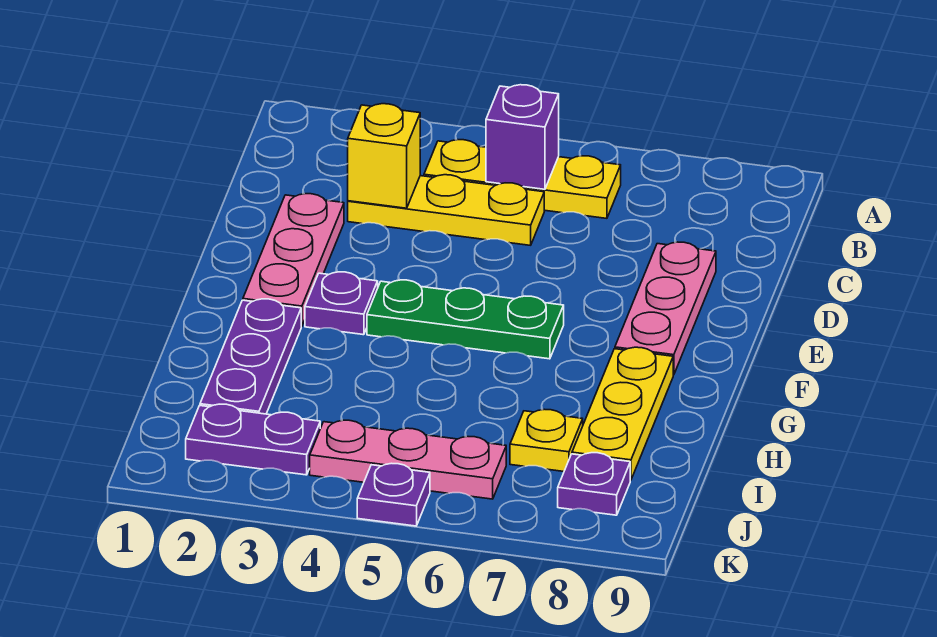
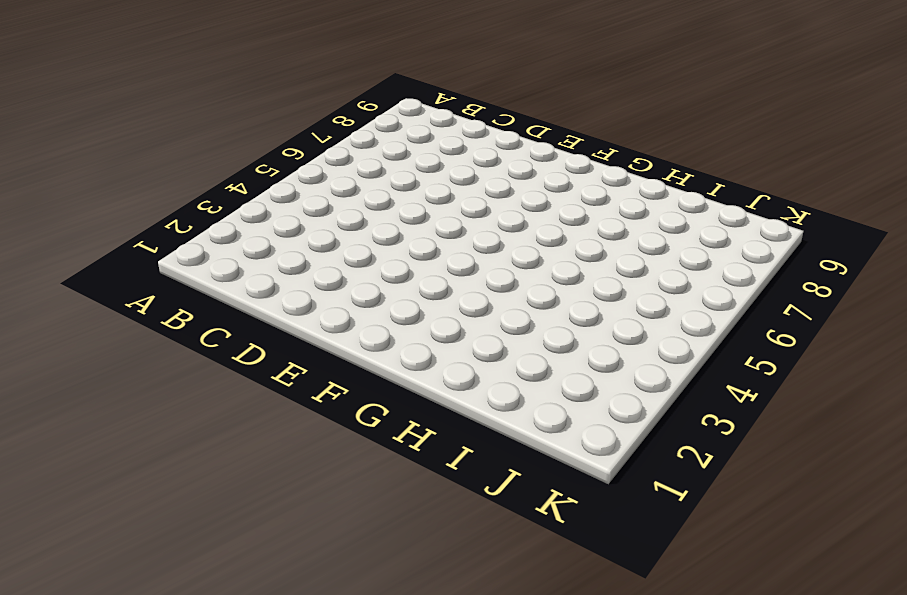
none -> yellow 1x3 plate [424,140,621,218]
none -> yellow 1x3 plate [348,175,544,245]
none -> pink 1x3 plate [243,194,344,327]

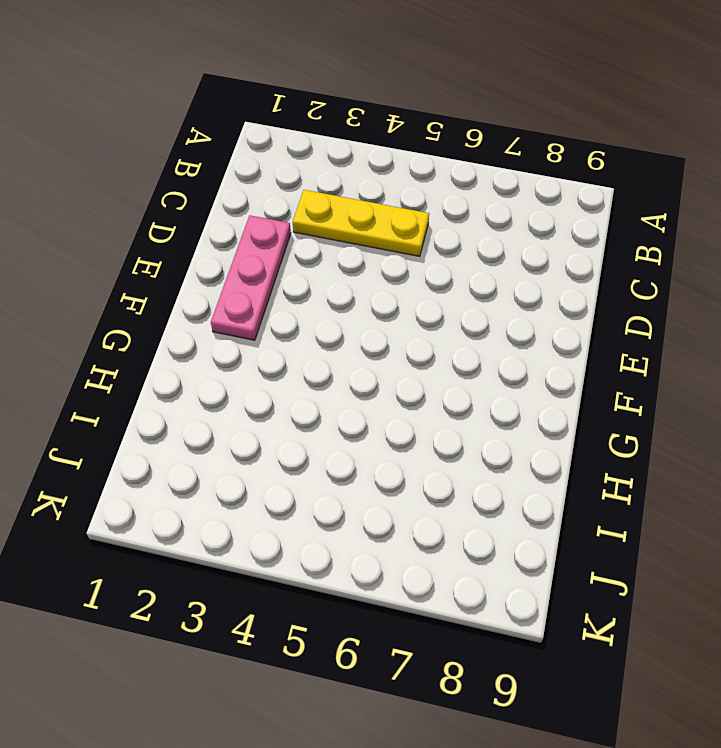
none -> yellow 1x3 plate [424,140,621,218]
none -> pink 1x3 plate [615,242,716,375]
none -> purple 1x1 plate [305,272,378,335]

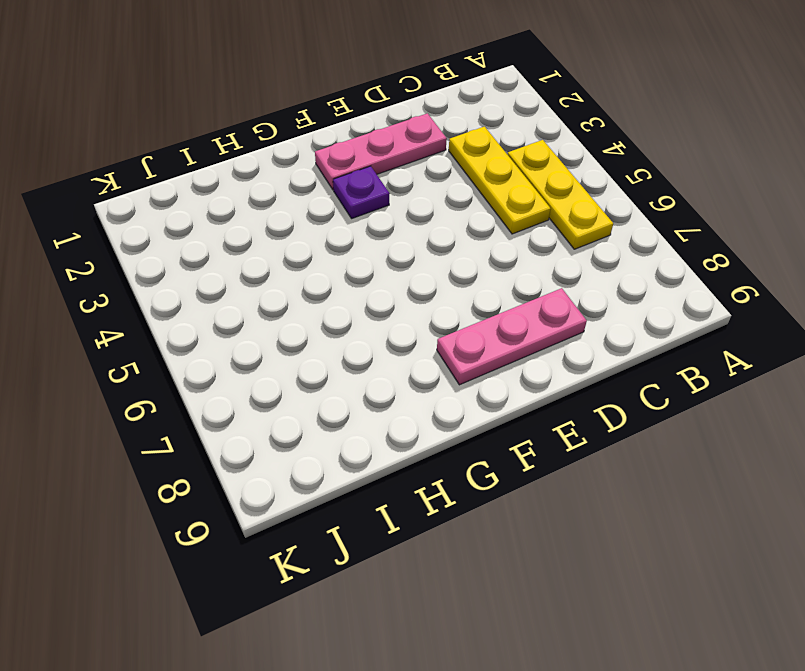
none -> green 1x3 plate [367,280,564,359]
none -> purple 1x3 plate [200,299,301,414]
none -> yellow 1x3 plate [572,347,673,480]

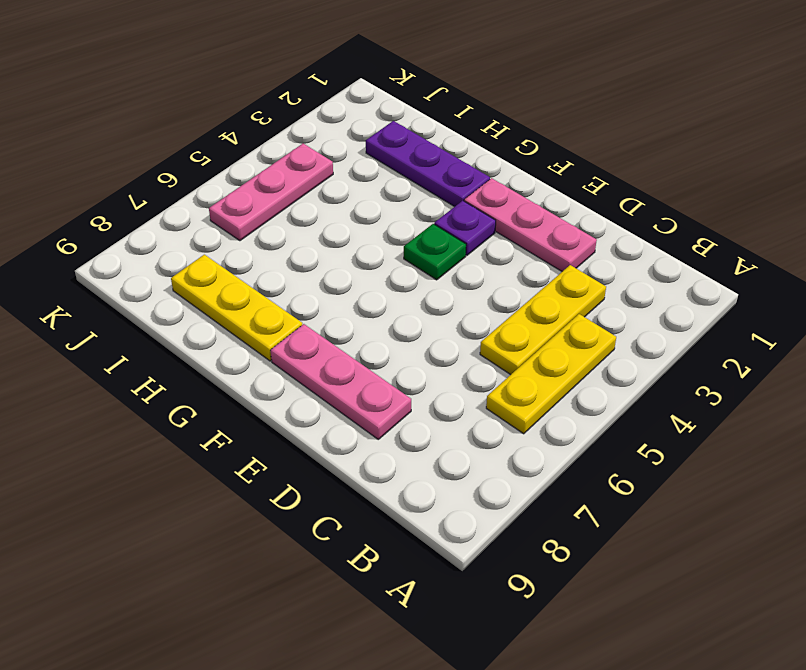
green 1x1 plate [404,224,466,280] -> green 1x3 plate [367,280,564,359]
none -> yellow 1x1 plate [510,409,583,471]
none -> purple 1x2 plate [186,404,320,475]
none -> purple 1x1 plate [558,453,630,515]

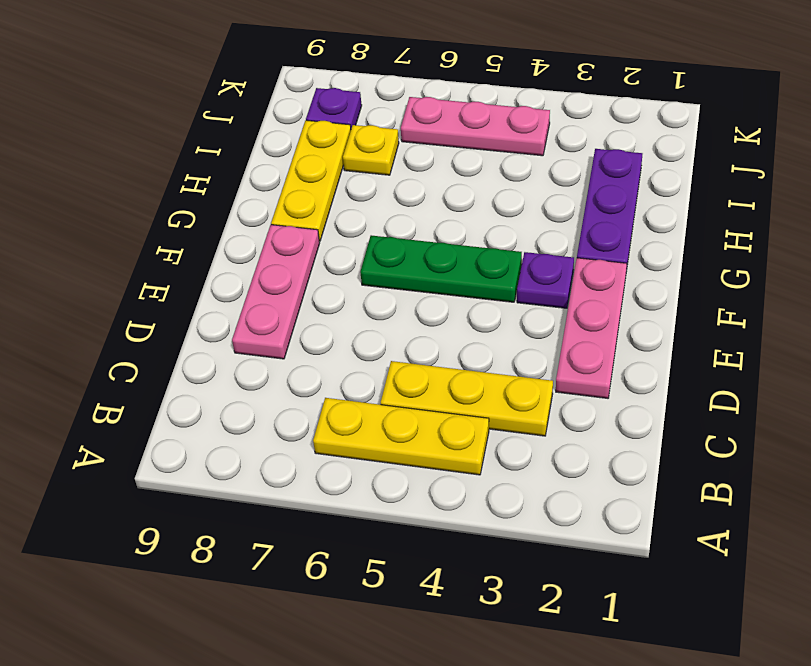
none -> purple 1x2 plate [186,404,320,475]
none -> purple 1x1 plate [357,463,430,526]
none -> purple 1x1 brick [486,85,559,189]

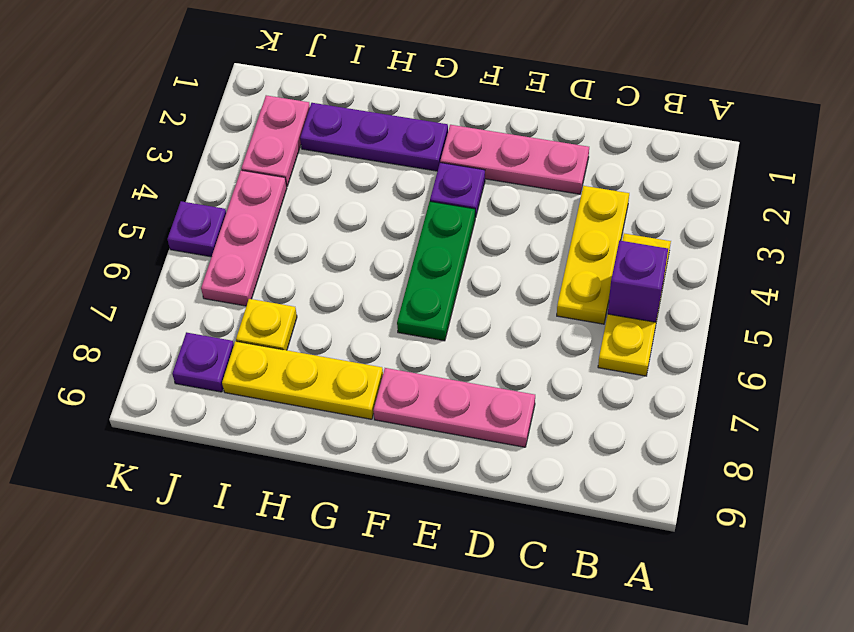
pink 1x2 plate [241,95,310,186] -> purple 1x2 plate [186,404,320,475]
none -> yellow 1x1 brick [348,104,420,208]

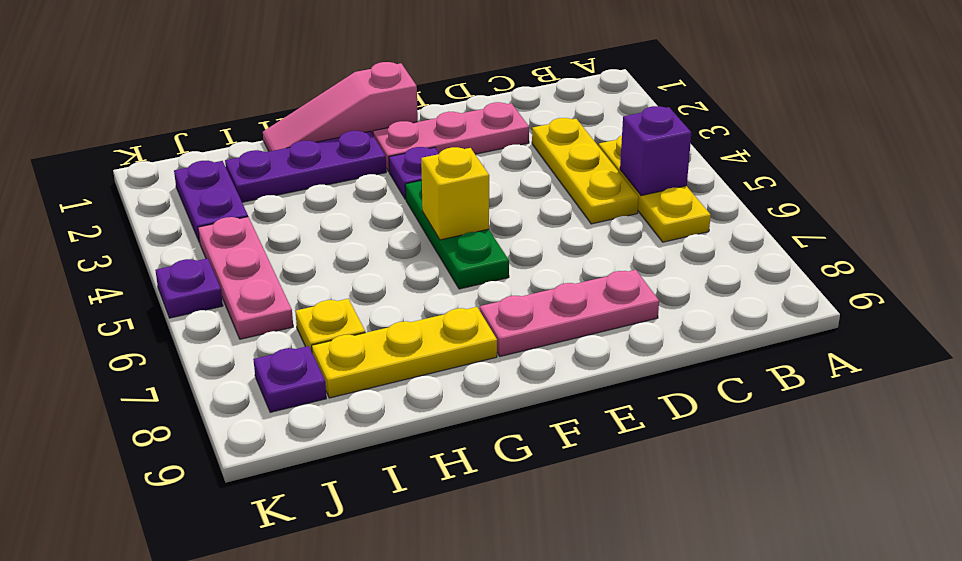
pink 1x3 slope [263,62,418,151] -> none
yellow 1x1 brick [421,147,489,240] -> yellow 1x1 brick moved to [348,104,420,208]

